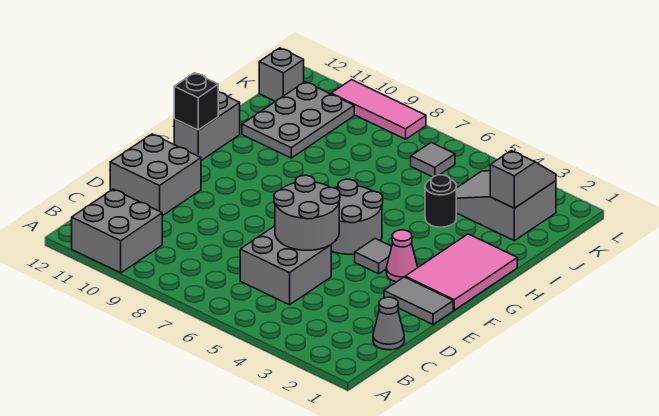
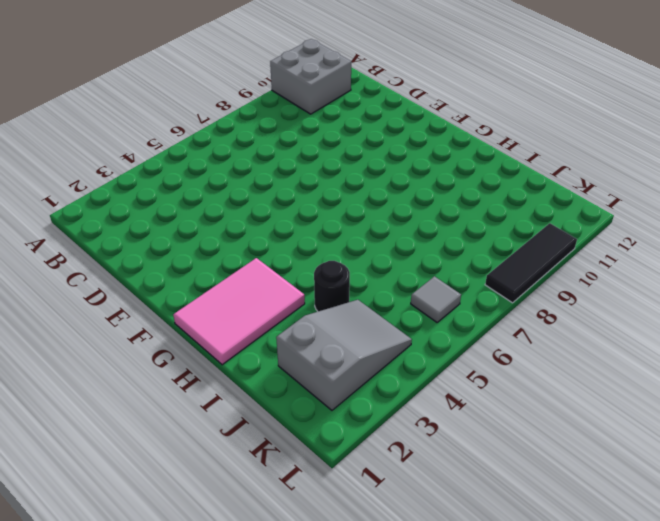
pink 2x3 tile [173,258,305,365] -> pink 2x3 tile turned to [405,234,517,310]
black 1x3 tile [485,223,577,303] -> pink 1x3 tile [331,80,426,139]
none -> grey 1x1 cone [373,297,404,350]
none -> grey 2x2 brick [240,226,331,305]
none -> grey 2x2 brick [110,134,201,216]

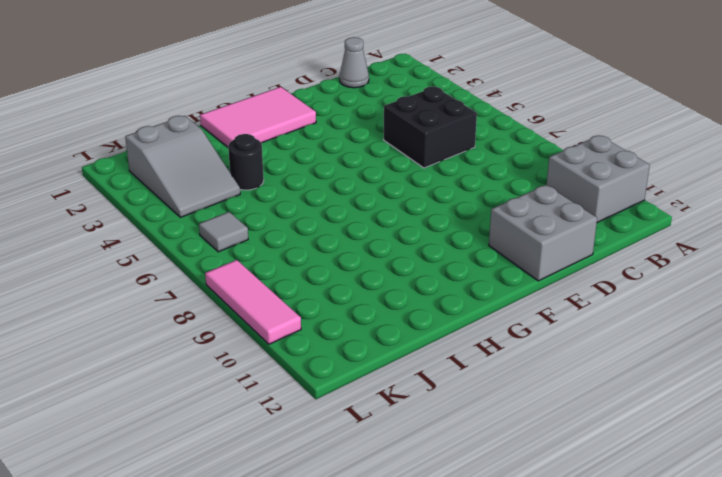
black 2x2 brick [383,87,477,168] -> grey 2x2 brick [240,226,331,305]
none -> grey 1x2 tile [384,277,453,325]
none -> pink 1x1 cone [386,230,418,282]
none -> grey 1x1 tile [355,239,392,274]

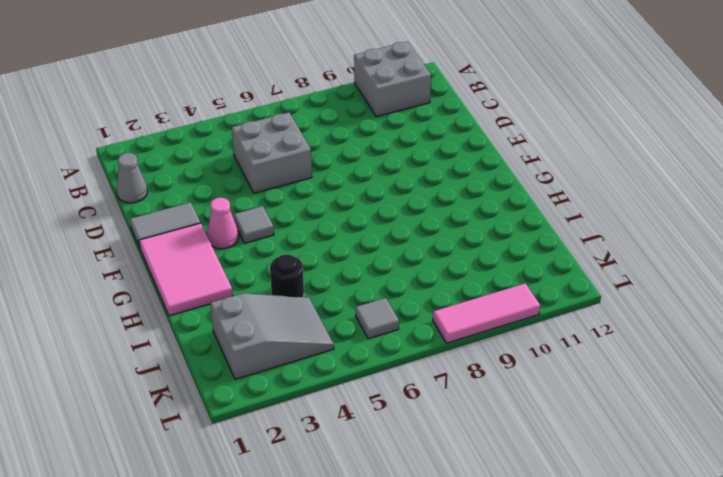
none -> grey 2x2 brick [110,134,201,216]
none -> grey 2x2 round brick [331,179,383,254]
none -> grey 1x2 brick [174,92,240,161]

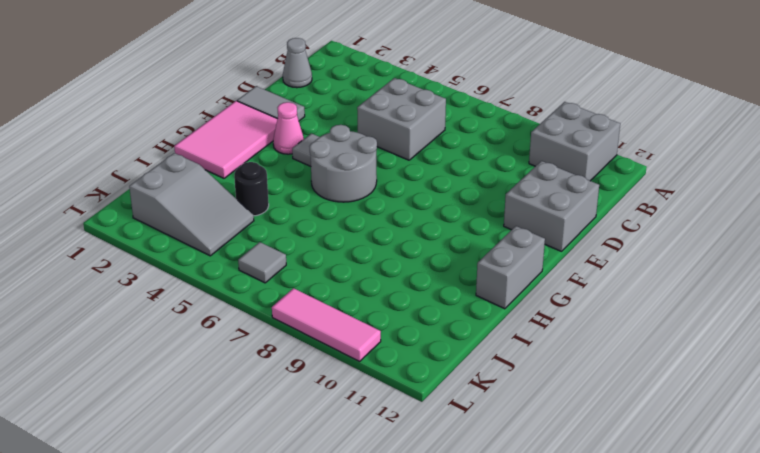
none -> grey 2x3 plate [242,82,354,158]
none -> grey 1x1 brick [259,48,304,102]
none -> grey 2x2 round brick [274,175,340,250]

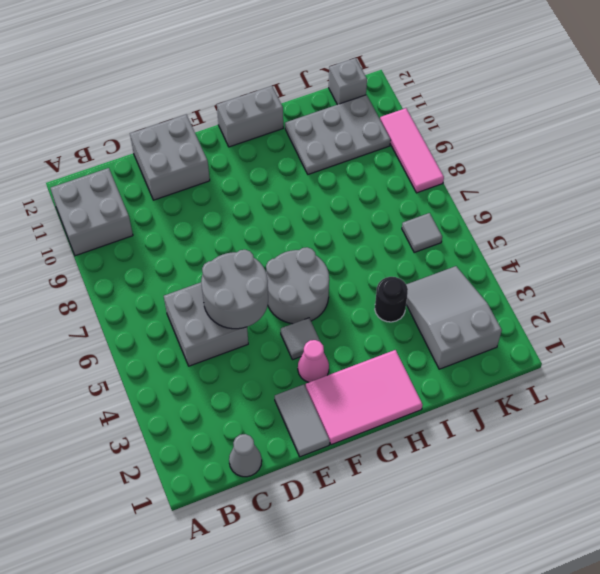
none -> black 1x1 brick [174,73,218,130]
none -> grey 1x2 slope [490,151,556,208]

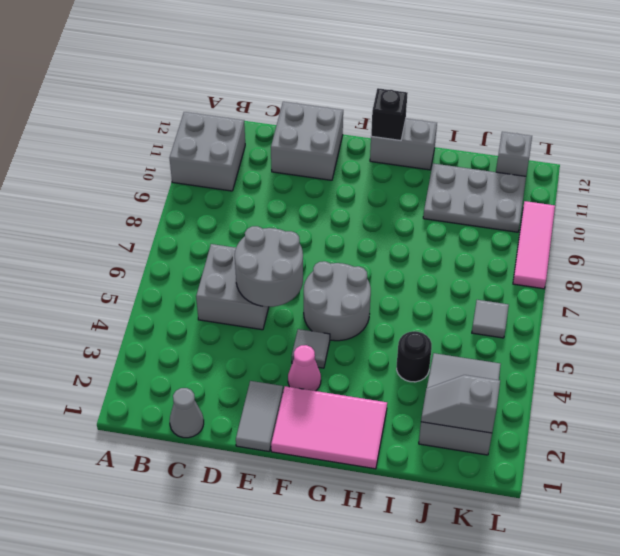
grey 1x2 slope [421,375,500,433] -> grey 1x2 slope turned to [490,151,556,208]

